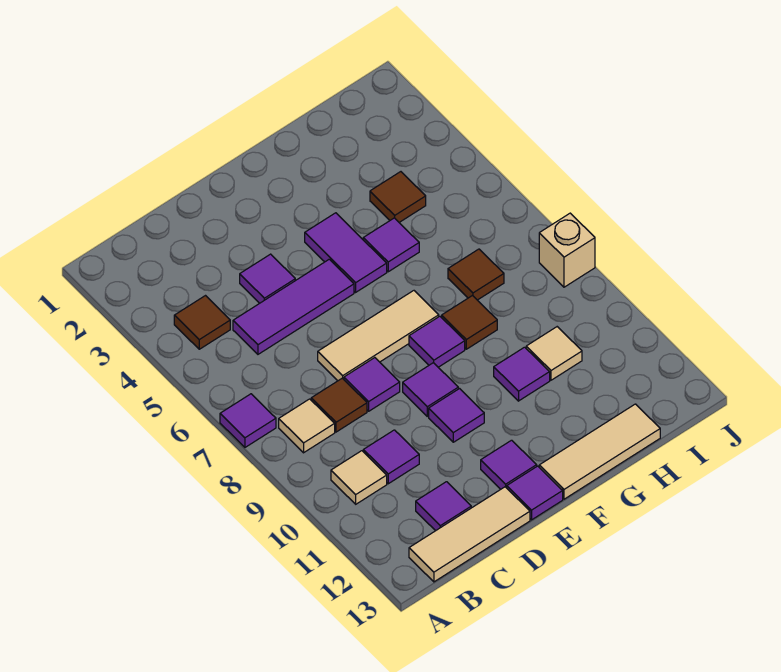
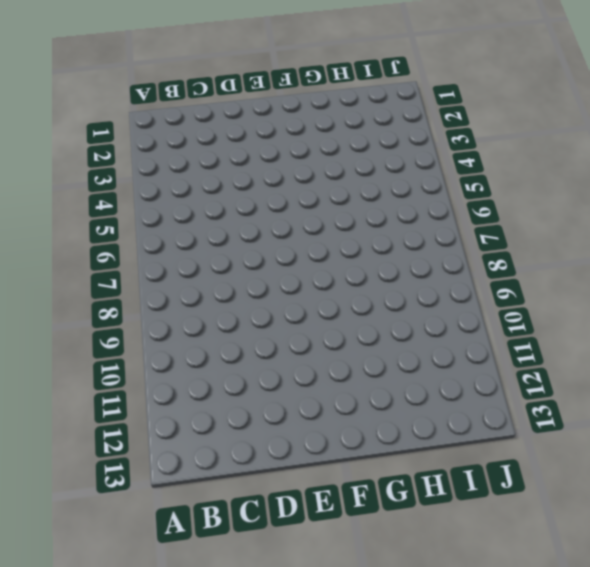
none -> purple 1x1 tile [220,394,276,447]
none -> brown 1x1 tile [174,296,230,349]
none -> tan 1x1 tile [279,399,335,453]

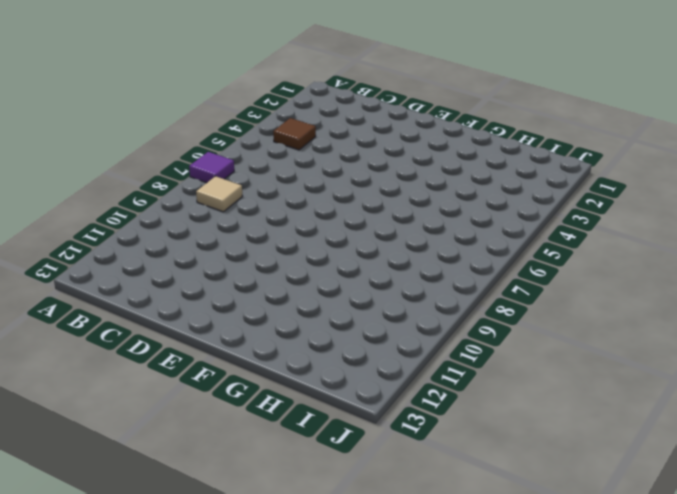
none -> tan 1x1 tile [331,451,387,504]
none -> tan 1x3 tile [409,487,530,582]
none -> purple 1x3 tile [233,259,354,354]

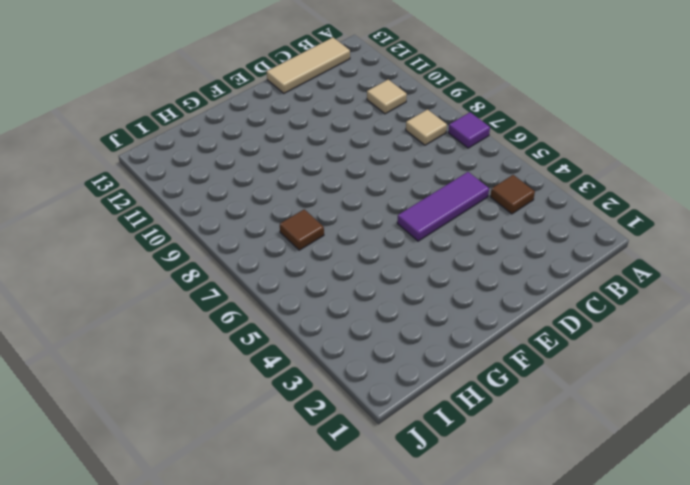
none -> brown 1x1 tile [311,378,367,432]
none -> purple 1x1 tile [363,430,419,484]
none -> purple 1x1 tile [416,482,471,531]

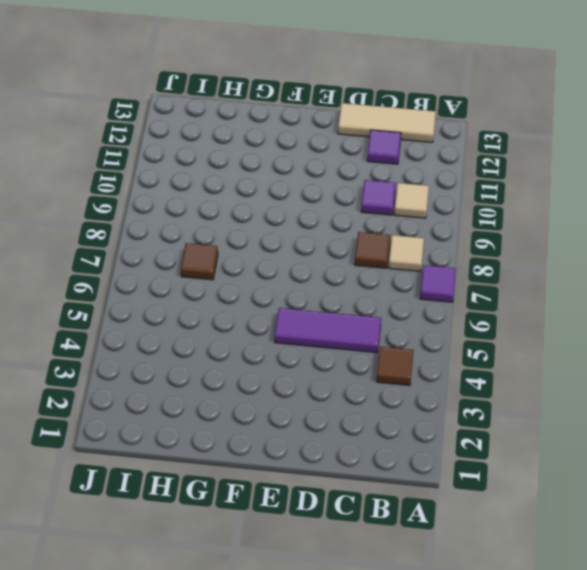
none -> purple 1x1 tile [240,254,295,303]
none -> tan 1x3 tile [318,291,439,381]
none -> purple 1x1 tile [344,358,400,411]

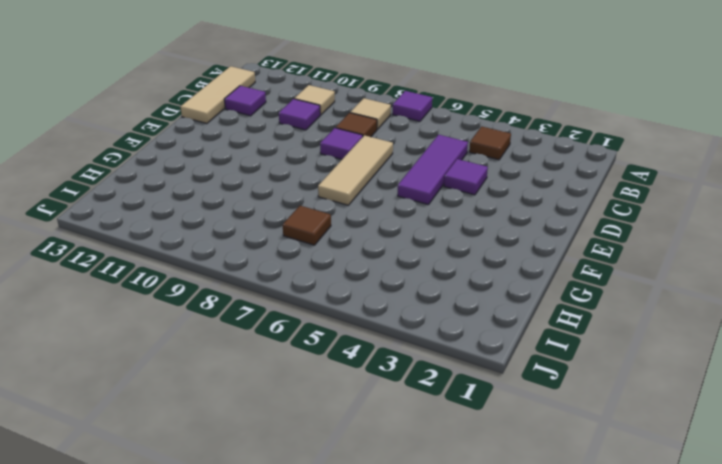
none -> purple 1x1 tile [403,363,458,416]
none -> purple 1x1 tile [429,389,484,442]
none -> purple 1x1 tile [481,440,537,489]

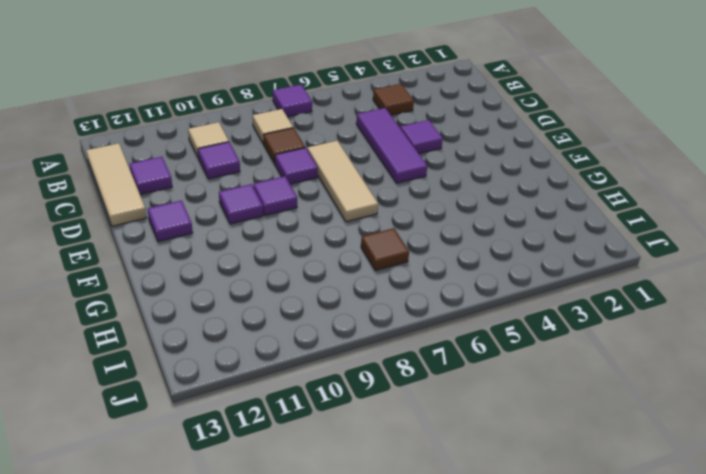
none -> purple 1x1 tile [507,466,563,520]
none -> purple 1x2 tile [305,213,387,292]
none -> purple 1x1 tile [409,316,465,367]

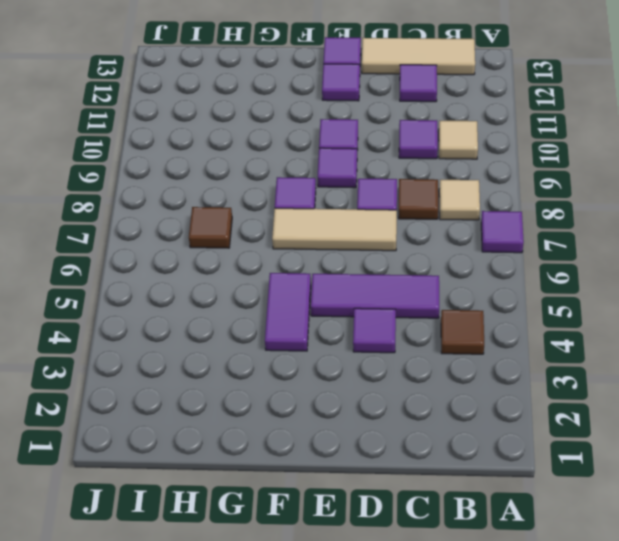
none -> tan 1x3 tile [539,404,660,499]
none -> purple 1x1 tile [363,218,419,272]
none -> brown 1x1 tile [442,296,497,349]

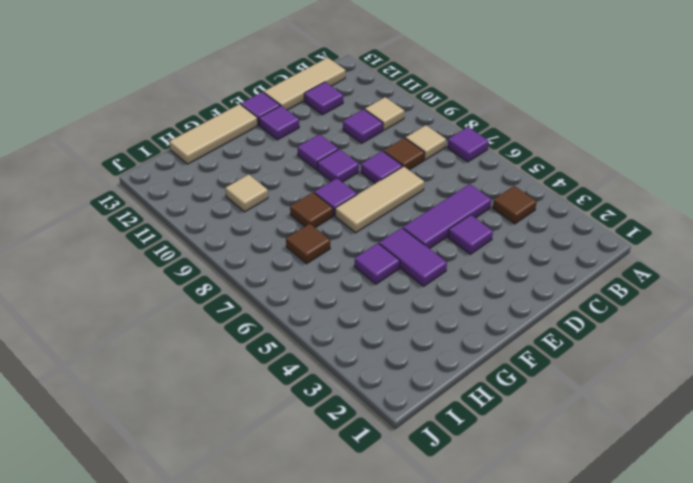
none -> purple 1x1 tile [494,347,550,401]
none -> brown 1x1 tile [370,172,426,222]
none -> tan 1x1 brick [539,213,595,287]

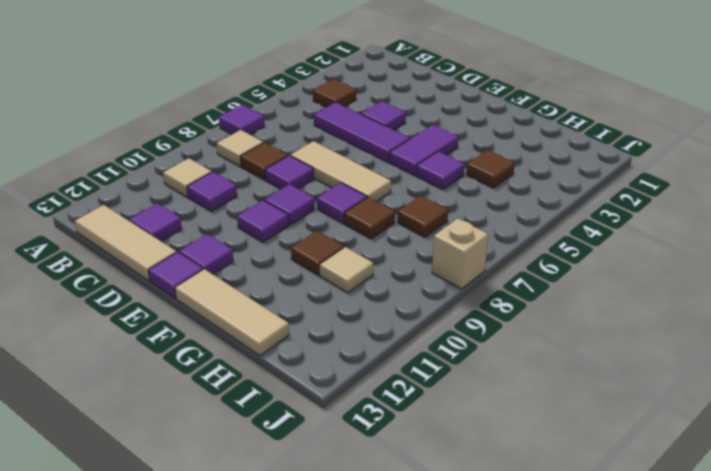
brown 1x1 tile [291,231,344,275] -> purple 1x1 tile [494,347,550,401]

